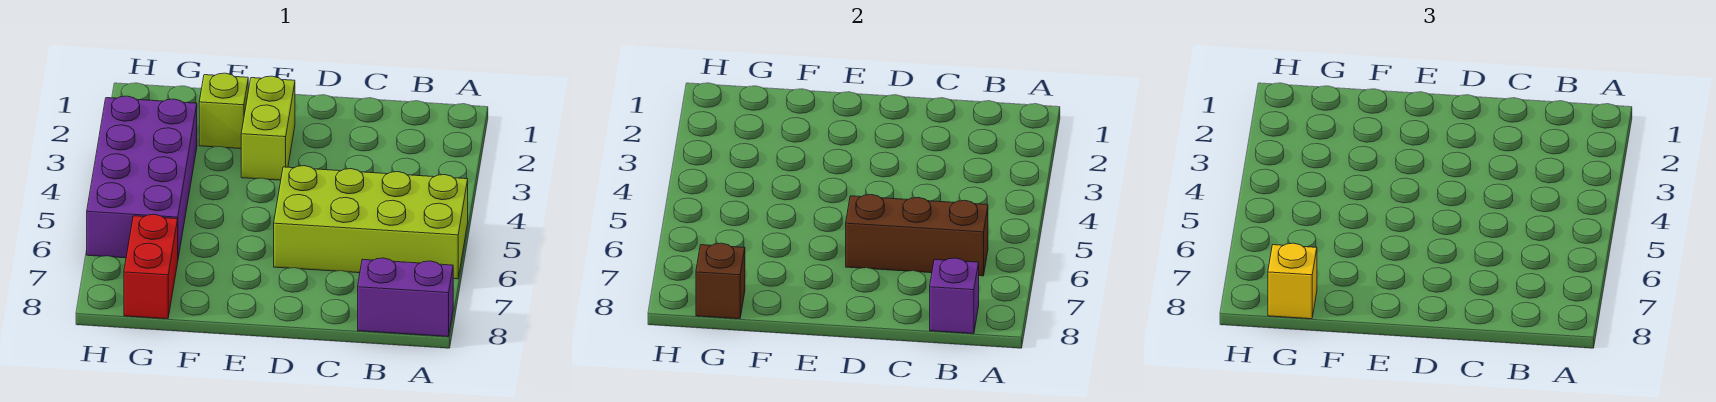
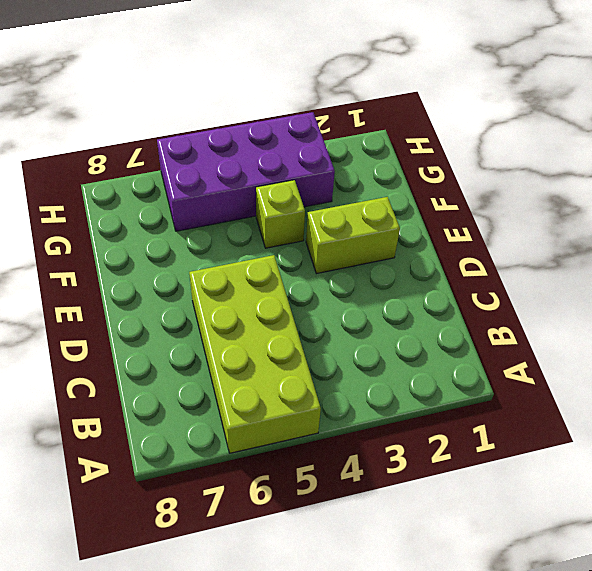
lime 1x1 brick [256,180,305,248] -> lime 1x1 brick moved to [199,73,248,149]
none -> purple 1x2 brick [358,258,453,337]
none -> red 1x2 brick [124,214,178,319]

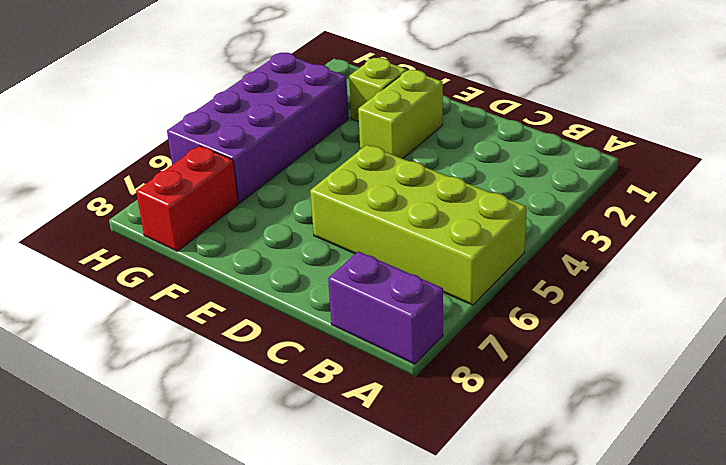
none -> brown 1x3 brick [846,195,988,276]
none -> purple 1x1 brick [930,258,979,334]

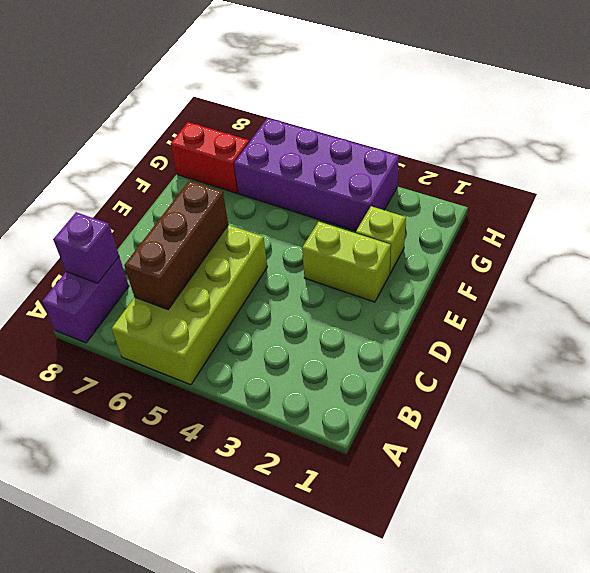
none -> brown 1x1 brick [696,243,745,319]
none -> yellow 1x1 brick [1268,243,1317,319]

